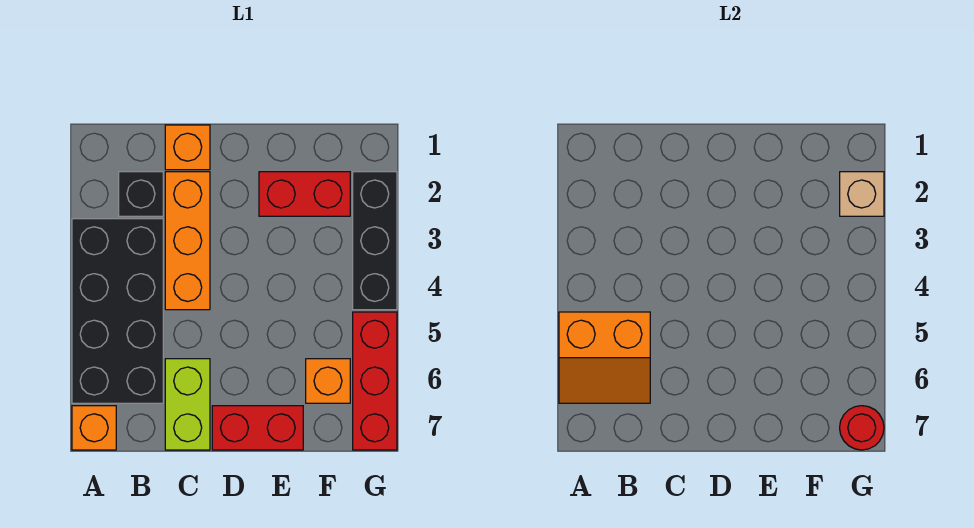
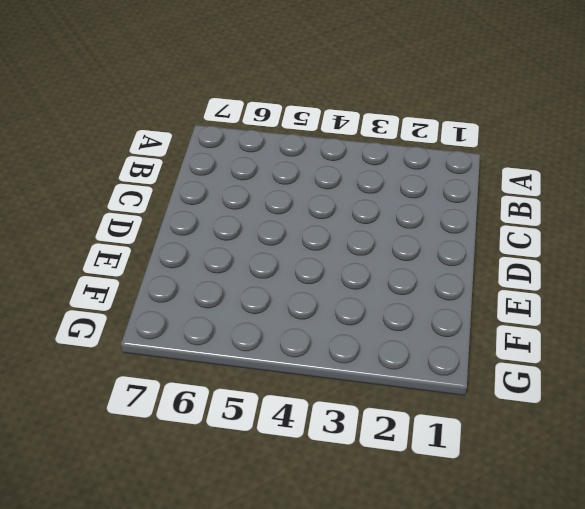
none -> black 2x4 brick [72,219,163,403]
none -> orange 1x1 brick [72,406,116,450]
none -> black 1x1 brick [119,172,163,216]

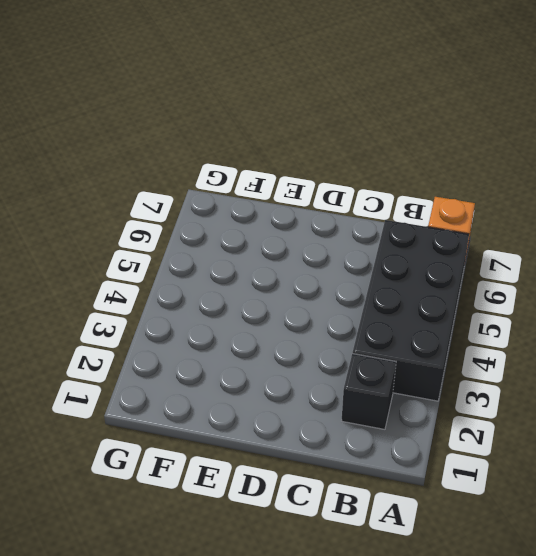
none -> orange 1x1 brick [165,125,210,170]
none -> orange 1x3 brick [165,172,210,310]
none -> lime 1x2 brick [165,359,210,450]

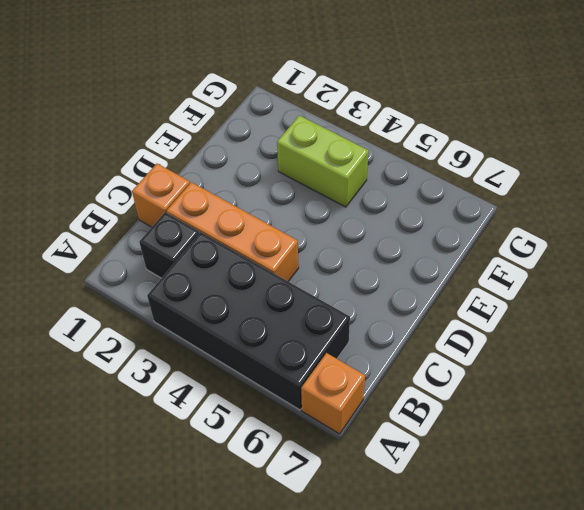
lime 1x2 brick [277,115,369,207] -> lime 1x2 brick moved to [165,359,210,450]
none -> red 1x2 brick [212,406,303,450]
none -> red 1x2 brick [259,172,350,216]
none -> orange 1x1 brick [306,359,350,403]

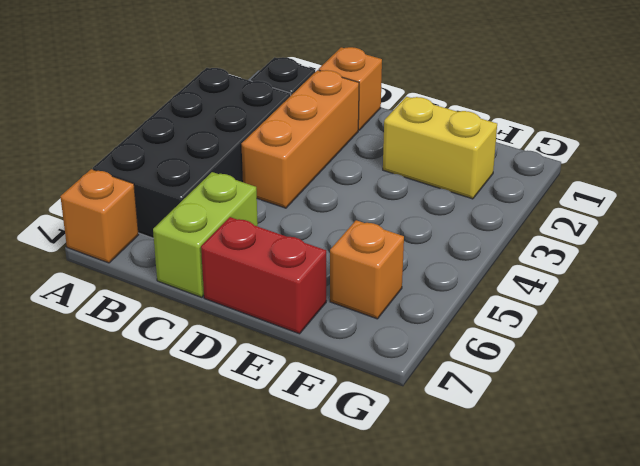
yellow 1x2 brick [383,97,497,199] -> red 1x2 brick [259,172,350,216]
none -> black 1x3 brick [353,172,397,310]
none -> red 1x3 brick [353,312,397,450]
none -> orange 2x2 slope [559,312,650,403]

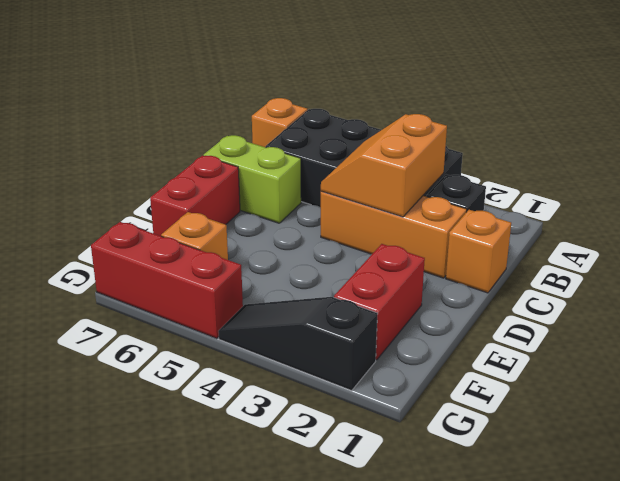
orange 2x2 slope [321,114,447,217] -> orange 2x2 slope moved to [559,312,650,403]
black 1x3 slope [218,297,378,391] -> black 1x3 brick [353,172,397,310]
none -> tan 1x1 brick [840,172,884,216]
none -> red 1x1 round brick [840,406,884,450]

